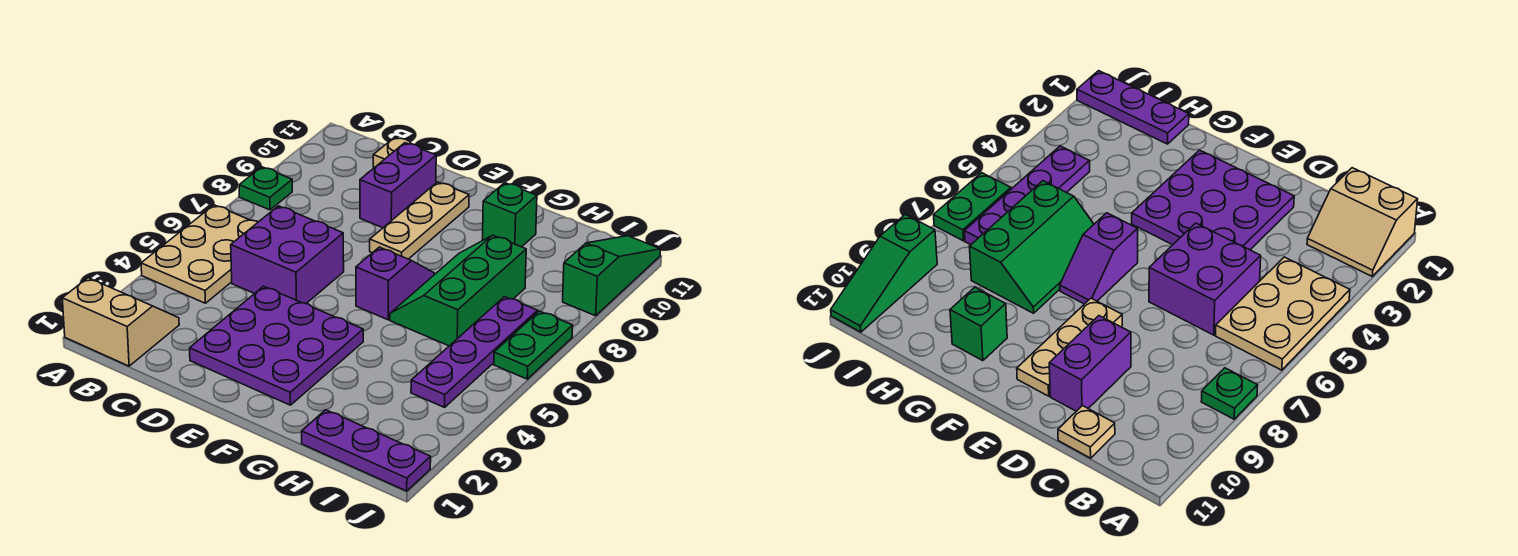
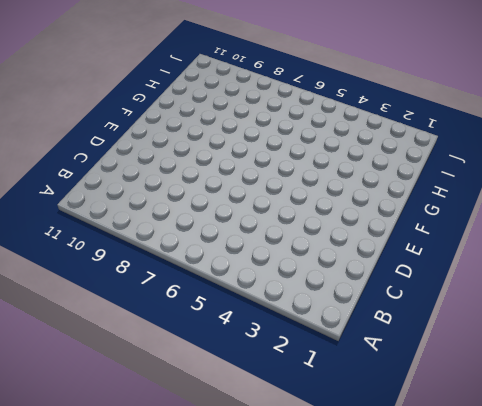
none -> tan 2x2 slope [62,278,179,366]
none -> tan 2x3 plate [141,205,258,303]
none -> green 1x1 plate [239,167,292,210]

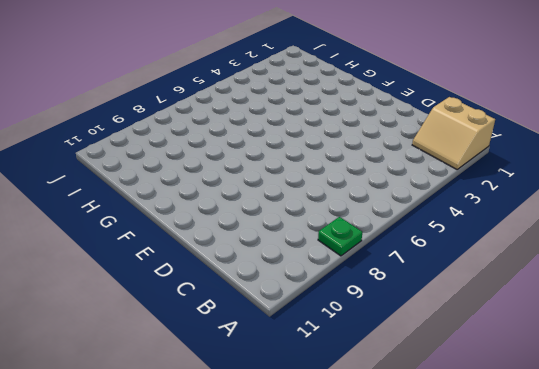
none -> tan 2x3 plate [141,205,258,303]
none -> purple 2x2 brick [231,206,344,303]
none -> tan 1x1 plate [373,137,426,168]

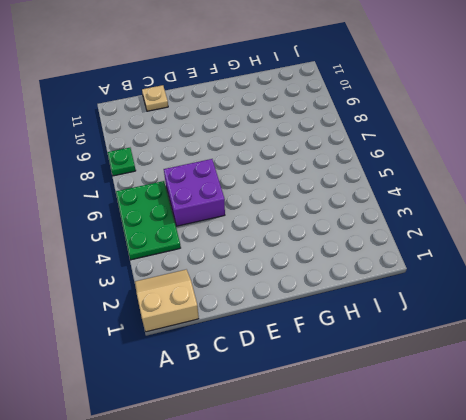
green 2x3 plate [116,181,181,260] -> tan 2x3 plate [141,205,258,303]
none -> purple 3x3 plate [190,286,363,405]
none -> purple 1x2 brick [360,143,436,228]
none -> tan 1x3 plate [370,182,469,259]

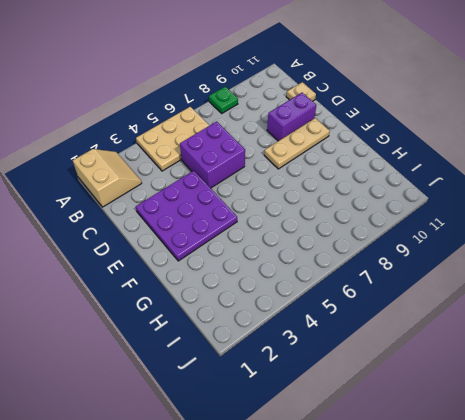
none -> purple 1x2 slope [356,247,434,320]
none -> green 2x3 slope [390,235,526,346]
none -> green 1x1 brick [483,183,537,247]

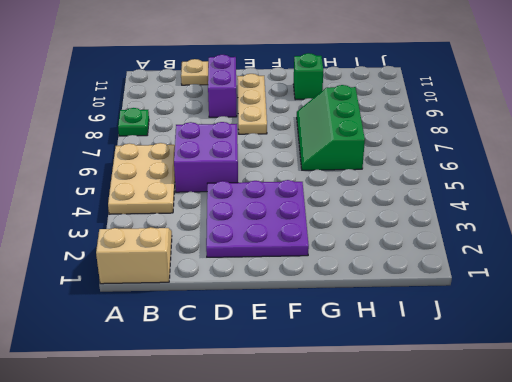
none -> purple 1x2 slope [356,247,434,320]
none -> purple 1x3 plate [302,410,431,491]
none -> purple 1x4 plate [411,297,538,407]

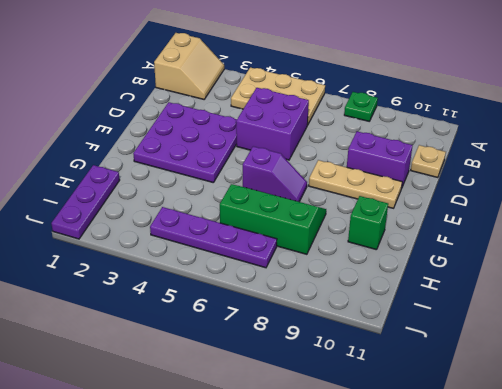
none -> green 1x2 plate [494,311,573,379]
none -> green 1x3 slope [563,236,661,316]

